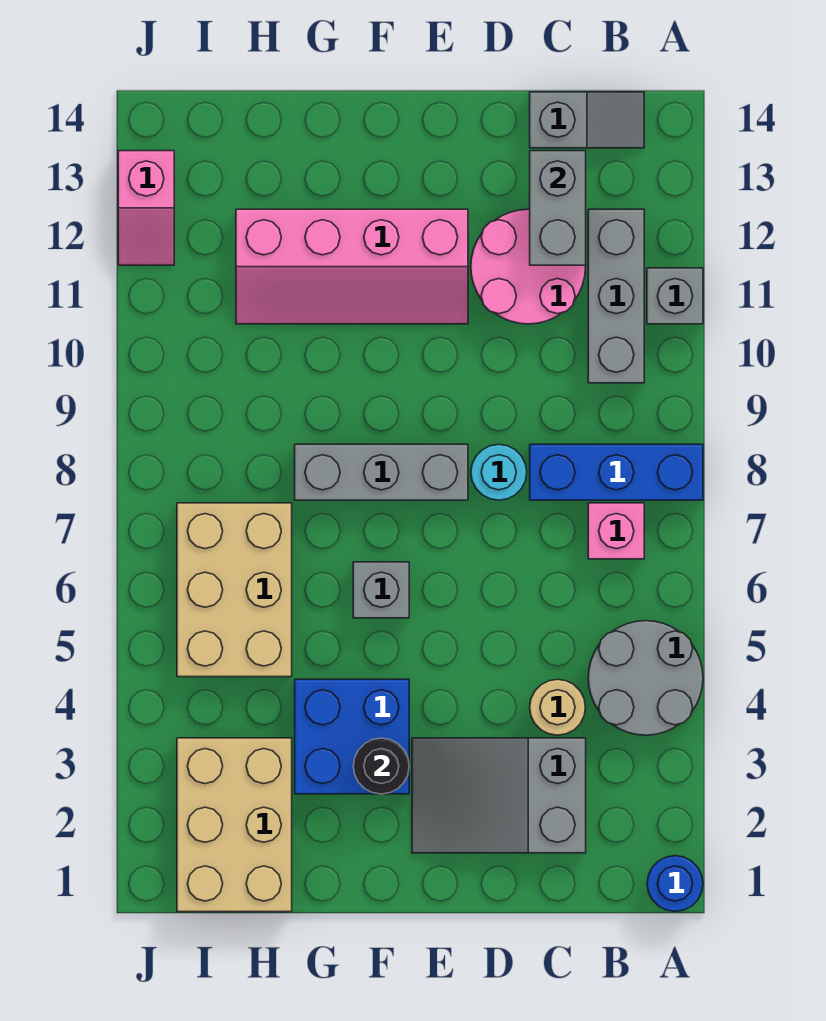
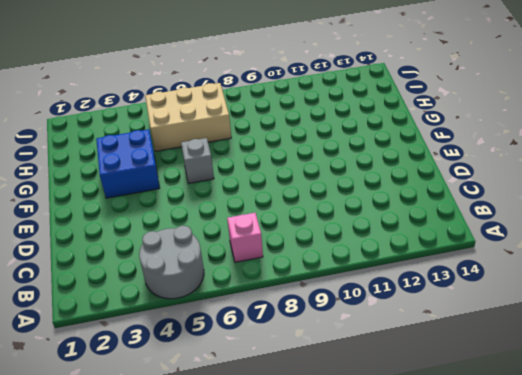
none -> blue 1x1 round brick [647,856,703,912]
none -> blue 1x3 brick [530,444,703,500]
none -> grey 1x1 brick [647,268,703,324]

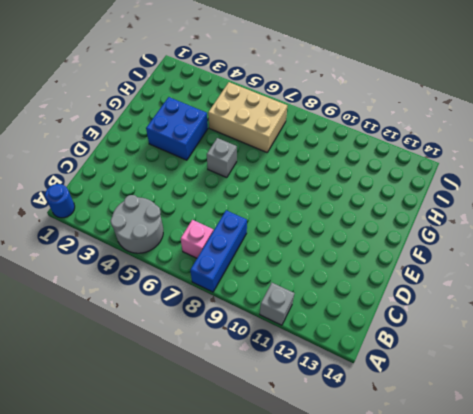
none -> grey 1x3 brick [588,209,644,383]
none -> grey 1x2 slope [530,92,644,148]
none -> grey 2x3 slope [412,738,586,853]

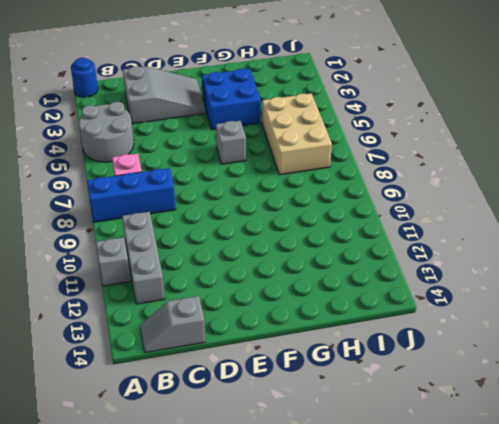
none -> tan 1x1 round brick [530,679,586,735]
none -> pink 2x2 round brick [471,209,586,324]
none -> cyan 1x1 round brick [471,444,527,500]

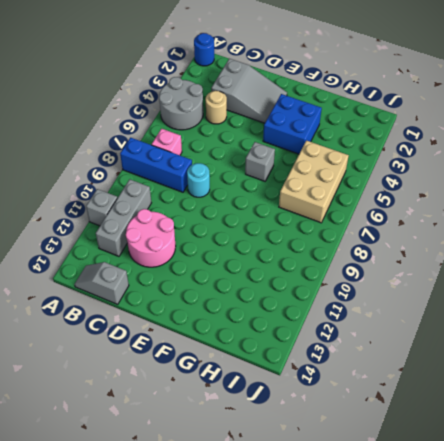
none -> grey 1x3 brick [295,444,468,500]
none -> pink 2x4 slope [236,209,468,324]
none -> tan 2x3 brick [177,738,292,912]

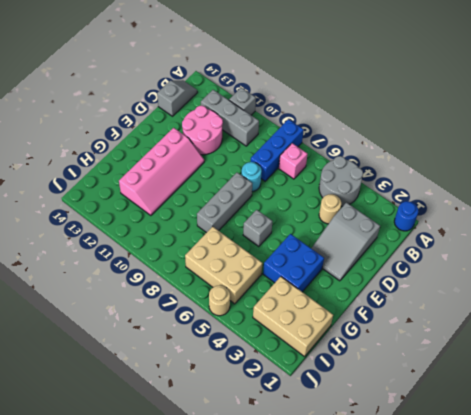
tan 1x1 round brick [209,286,230,316] -> none
none -> pink 1x2 slope [118,151,174,265]
none -> grey 1x2 brick [530,151,586,265]
none -> black 1x1 round brick [353,738,409,794]

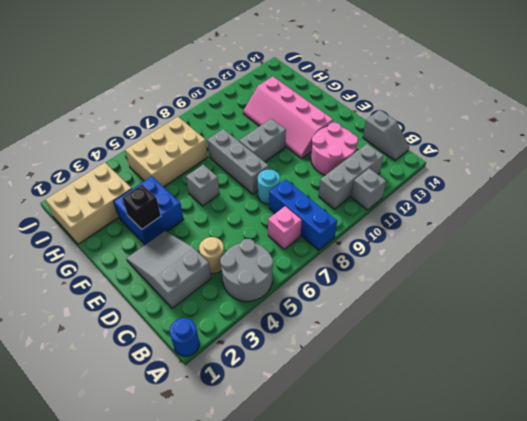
black 1x1 brick [122,185,161,229] -> black 1x1 round brick [353,738,409,794]
grey 1x2 brick [239,119,286,162] -> grey 1x2 brick moved to [530,151,586,265]
none -> pink 1x2 slope [118,151,174,265]

